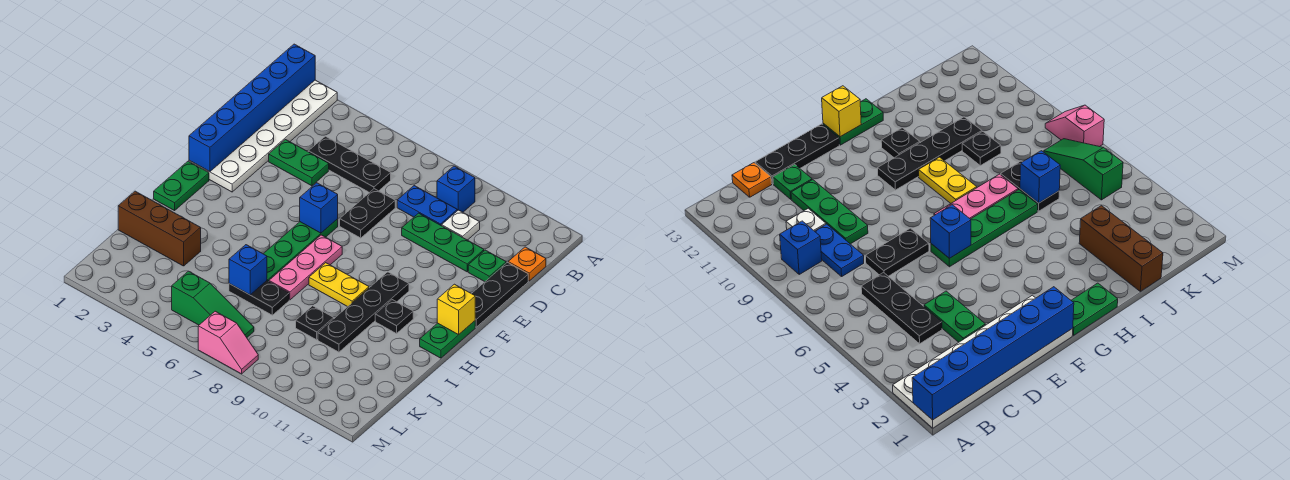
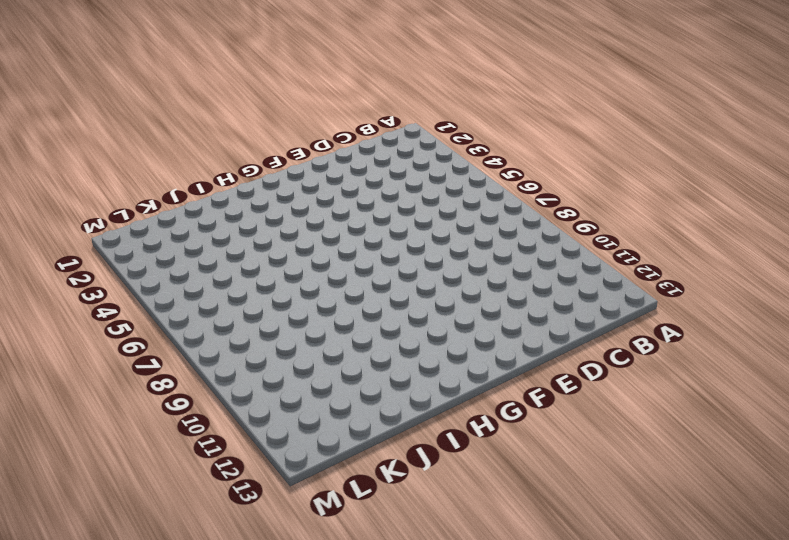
none -> white 2x6 plate [189,80,337,192]
none -> blue 1x1 brick [437,166,475,212]
none -> black 1x3 plate [308,136,391,193]

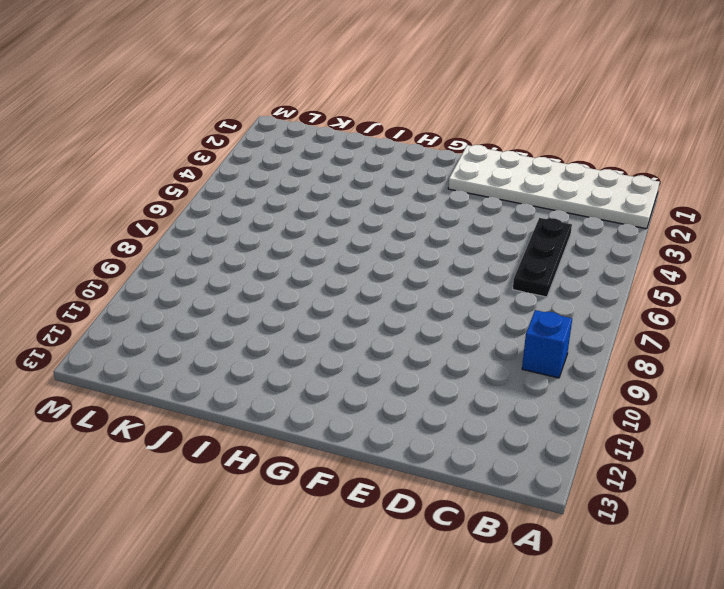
none -> blue 1x2 plate [397,186,457,226]
none -> white 1x1 plate [442,210,480,240]
none -> orange 1x1 plate [508,247,546,281]

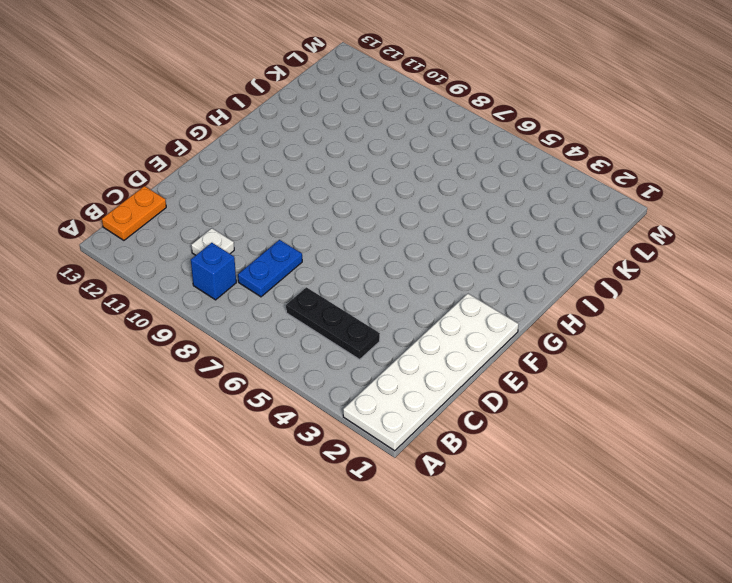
orange 1x2 plate [102,186,166,240] -> orange 1x1 plate [508,247,546,281]
blue 1x2 plate [238,240,302,297] -> blue 1x2 plate turned to [397,186,457,226]
none -> green 1x2 plate [269,140,329,186]
none -> black 1x2 plate [340,189,395,238]
none -> green 1x3 plate [402,213,484,272]

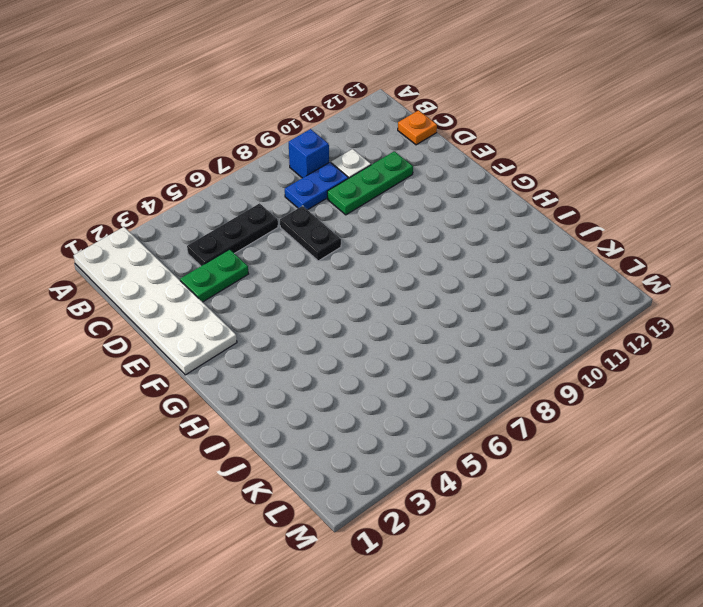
none -> green 1x1 plate [468,250,506,282]
none -> black 1x3 plate [472,262,528,327]
none -> green 1x4 plate [264,219,338,281]

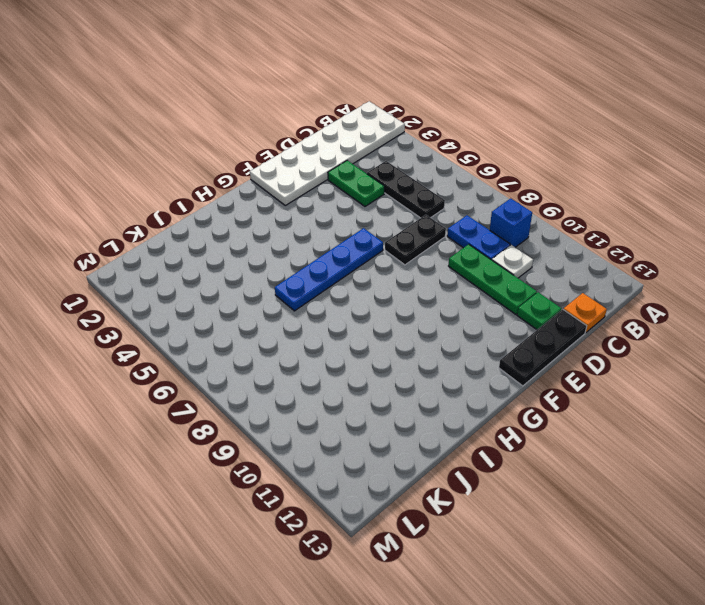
blue 1x4 plate [275,228,383,311] -> green 1x4 plate [264,219,338,281]
none -> green 1x2 plate [154,161,209,211]
none -> pink 1x3 plate [269,235,342,300]
none -> black 1x4 plate [318,272,409,352]

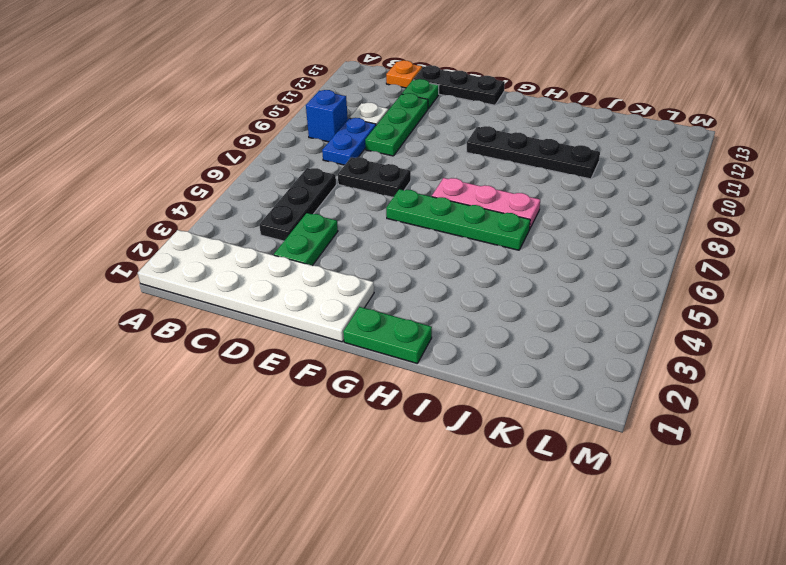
none -> green 1x2 plate [420,321,475,358]
none -> yellow 1x2 plate [309,263,369,307]
none -> black 1x1 plate [375,300,413,334]

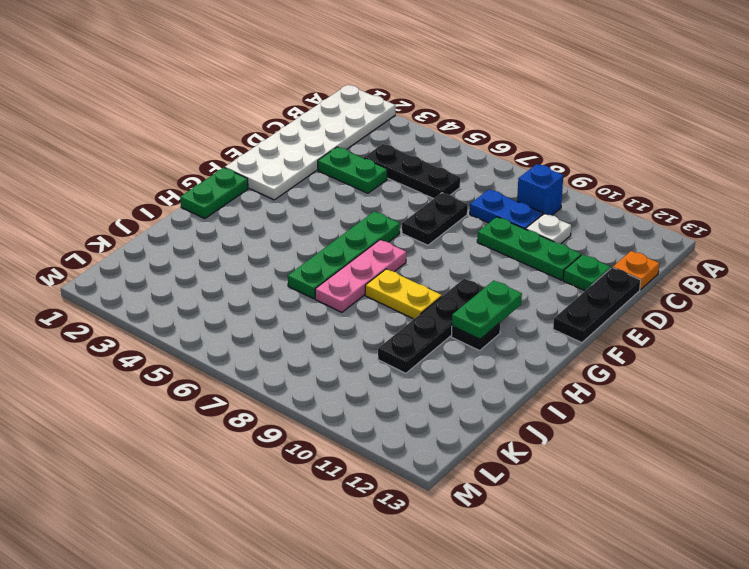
green 1x2 plate [452,281,522,339] -> green 1x2 plate moved to [420,321,475,358]
none -> brown 1x3 brick [118,191,201,266]
none -> black 1x2 plate [229,281,289,315]
none -> black 1x1 plate [296,306,334,340]

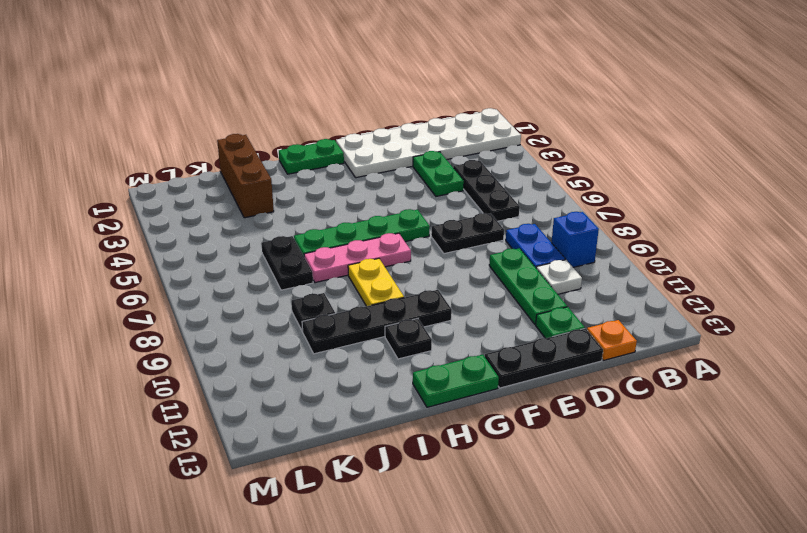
none -> green 1x3 slope [172,271,254,337]
none -> pink 1x2 slope [198,311,258,374]
none -> blue 1x6 brick [189,44,315,172]

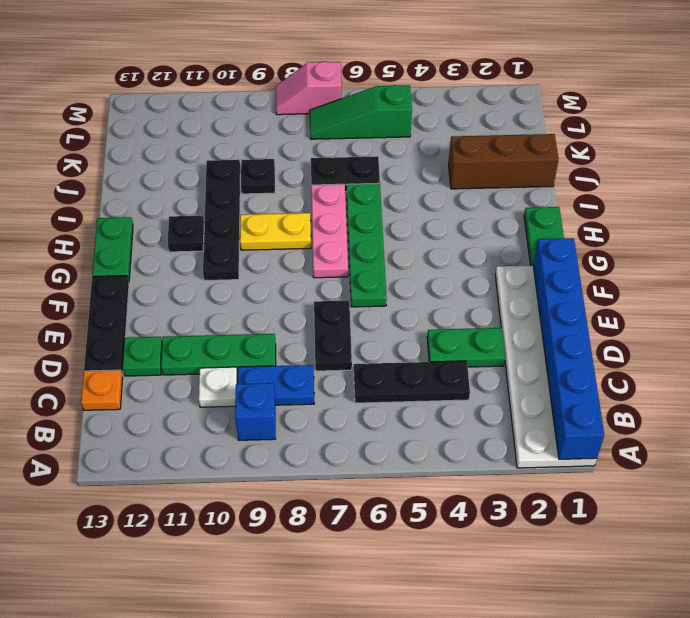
none -> blue 1x1 brick [300,183,338,233]
none -> yellow 1x1 brick [437,284,475,335]
none -> blue 1x1 brick [229,245,267,295]

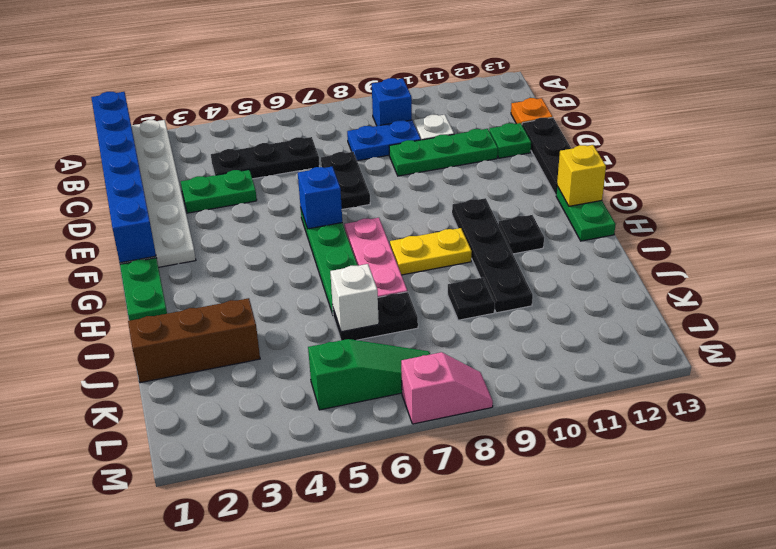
white 1x1 brick [330,264,379,332] -> blue 1x1 brick [229,245,267,295]

